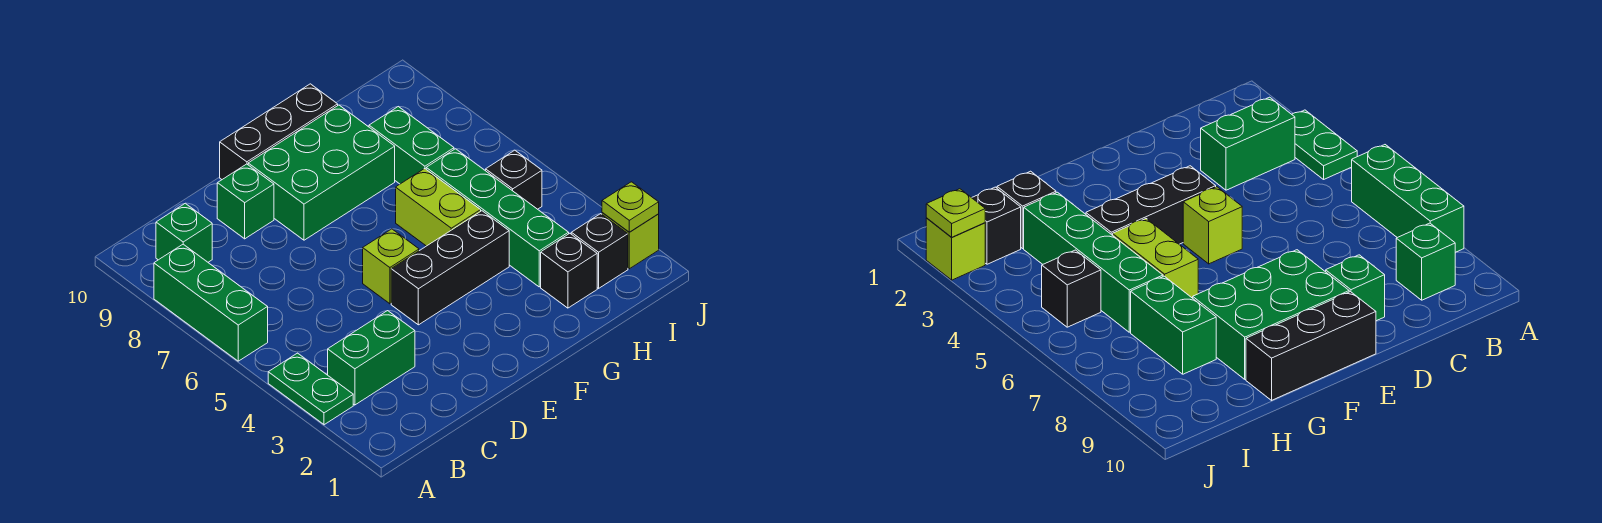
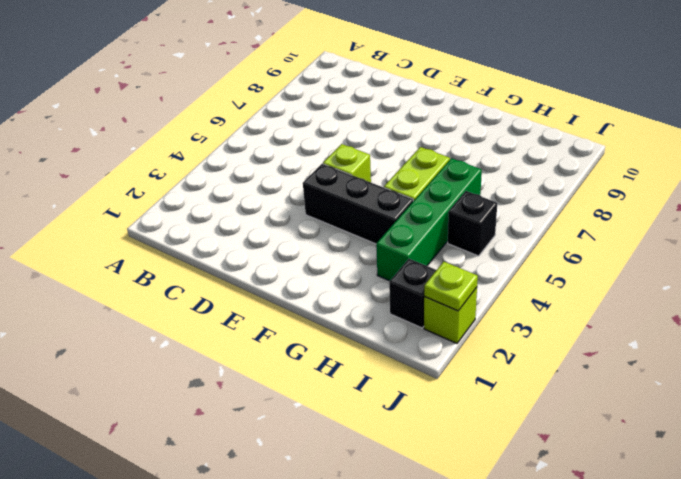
none -> green 1x2 plate [268,353,353,425]
none -> green 1x3 brick [154,244,268,361]
none -> green 1x2 brick [328,311,415,405]

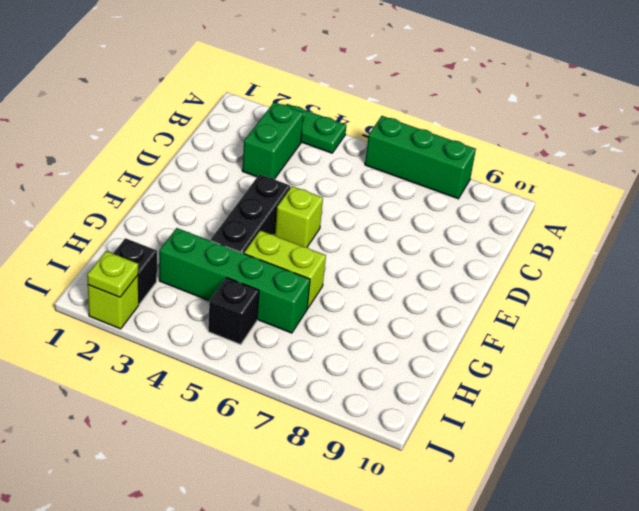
none -> green 1x1 brick [156,203,212,262]
none -> green 1x1 brick [217,164,274,239]
none -> green 2x3 brick [248,105,395,240]

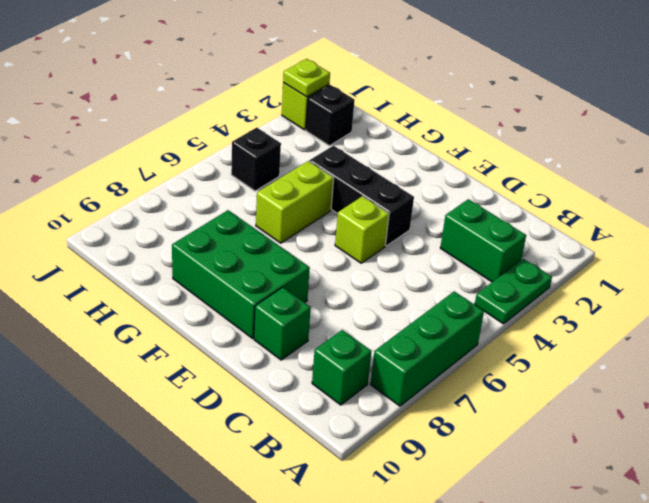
none -> black 1x3 brick [220,84,338,179]
none -> black 1x1 brick [541,233,597,308]
none -> green 1x4 brick [426,149,569,287]

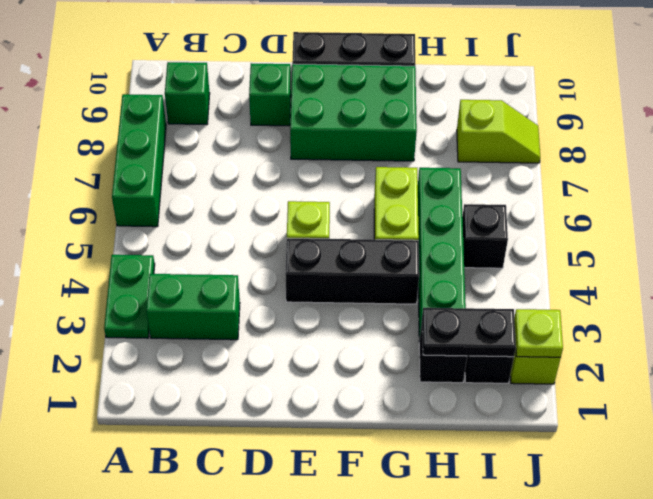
black 1x2 plate [422,308,516,357] -> none
lime 1x2 slope [457,100,540,163] -> none
none -> green 1x2 brick [369,107,454,184]

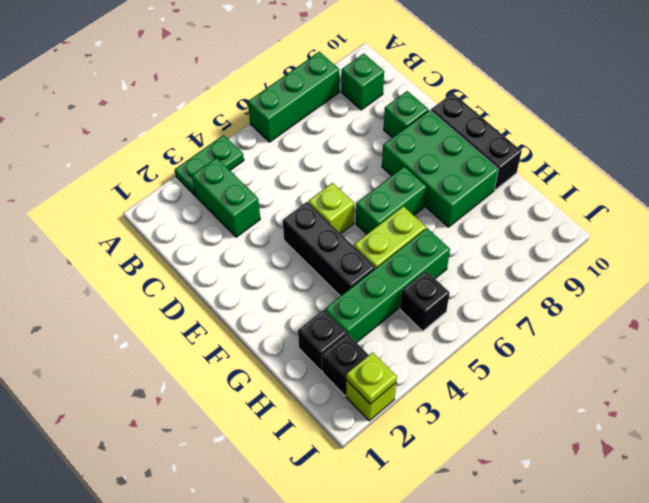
green 1x2 brick [356,166,427,234] -> green 1x2 brick moved to [369,107,454,184]

